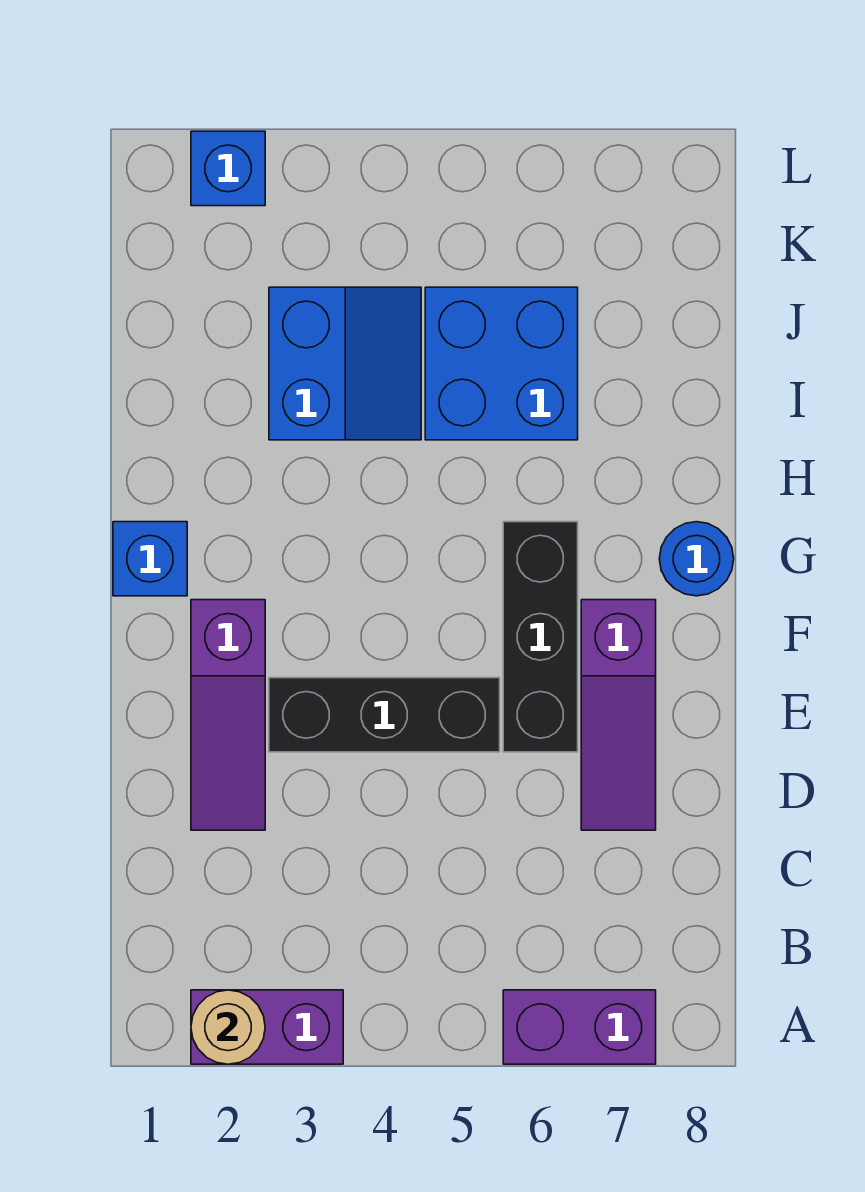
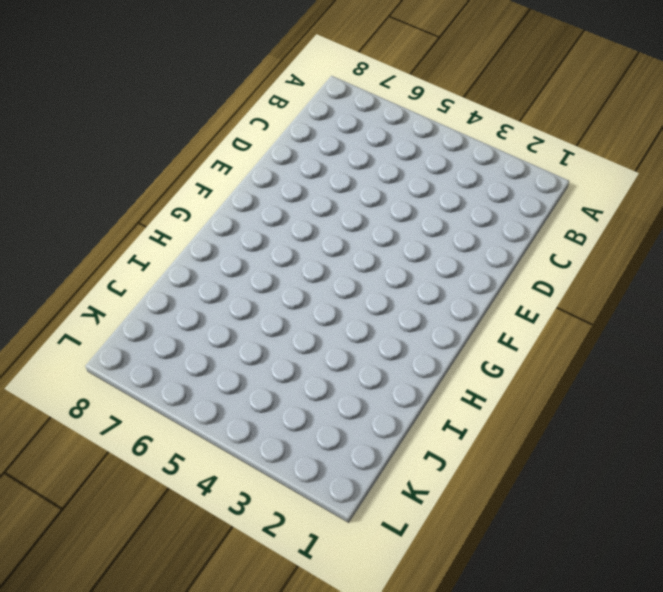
none -> purple 1x2 brick [191,990,343,1064]
none -> purple 1x2 brick [503,990,656,1064]
none -> purple 1x3 slope [191,600,265,830]

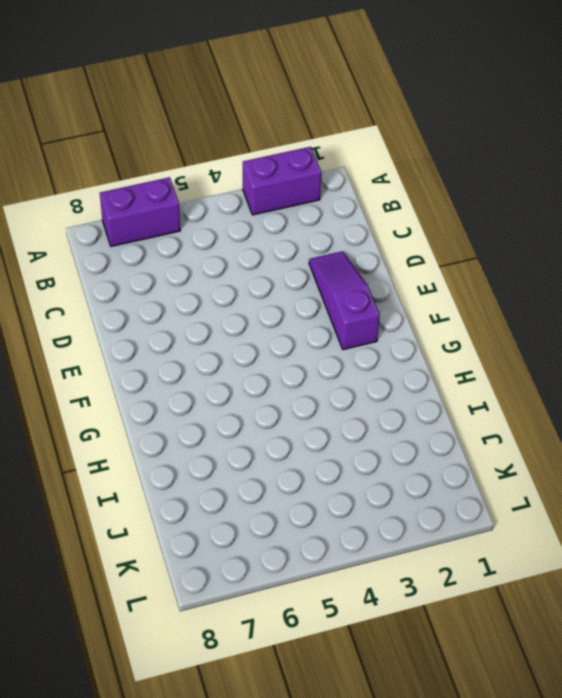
none -> purple 1x3 slope [581,600,656,830]
none -> black 1x3 brick [269,678,500,752]
none -> black 1x3 brick [503,522,578,752]

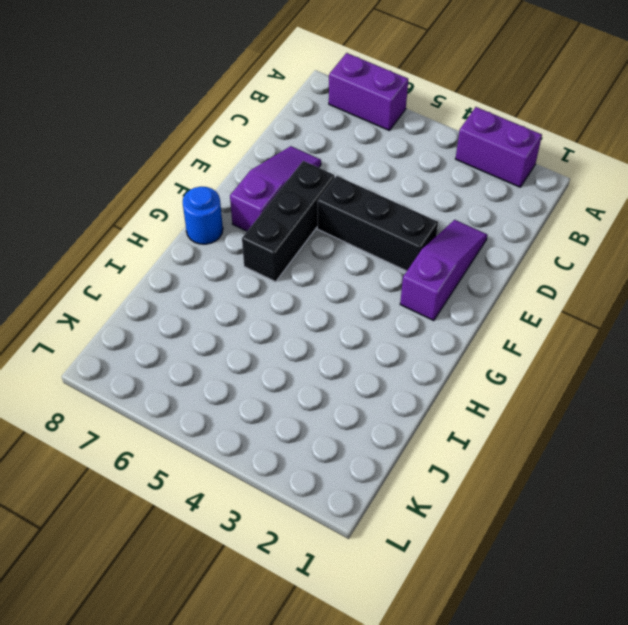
none -> blue 1x1 brick [113,522,187,596]
none -> blue 2x2 slope [269,287,421,440]
none -> blue 2x2 brick [425,287,578,440]

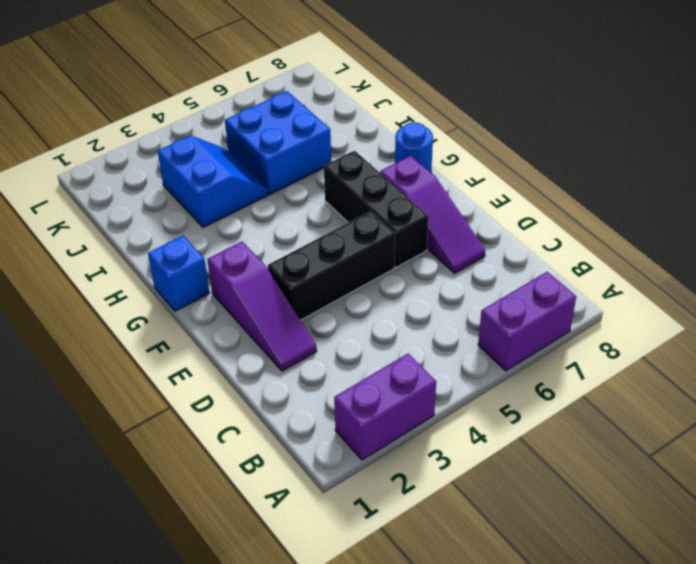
none -> blue 1x1 brick [191,131,265,206]
none -> tan 1x1 round brick [191,990,265,1064]

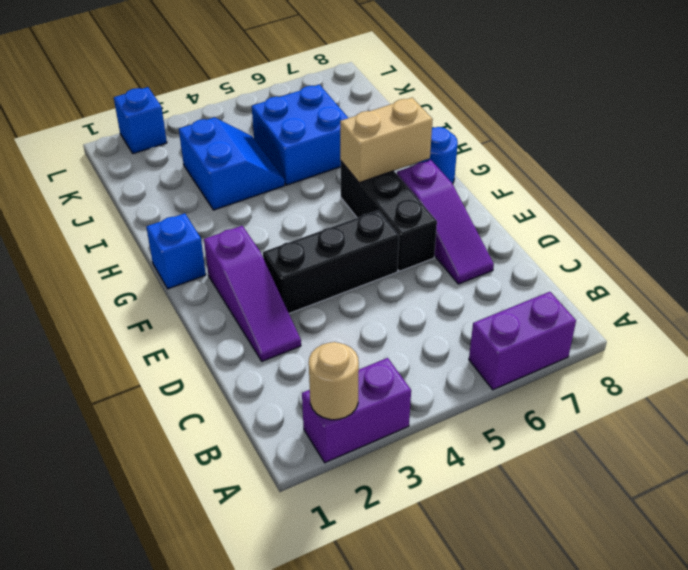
tan 1x2 brick [340,98,433,183] -> none

